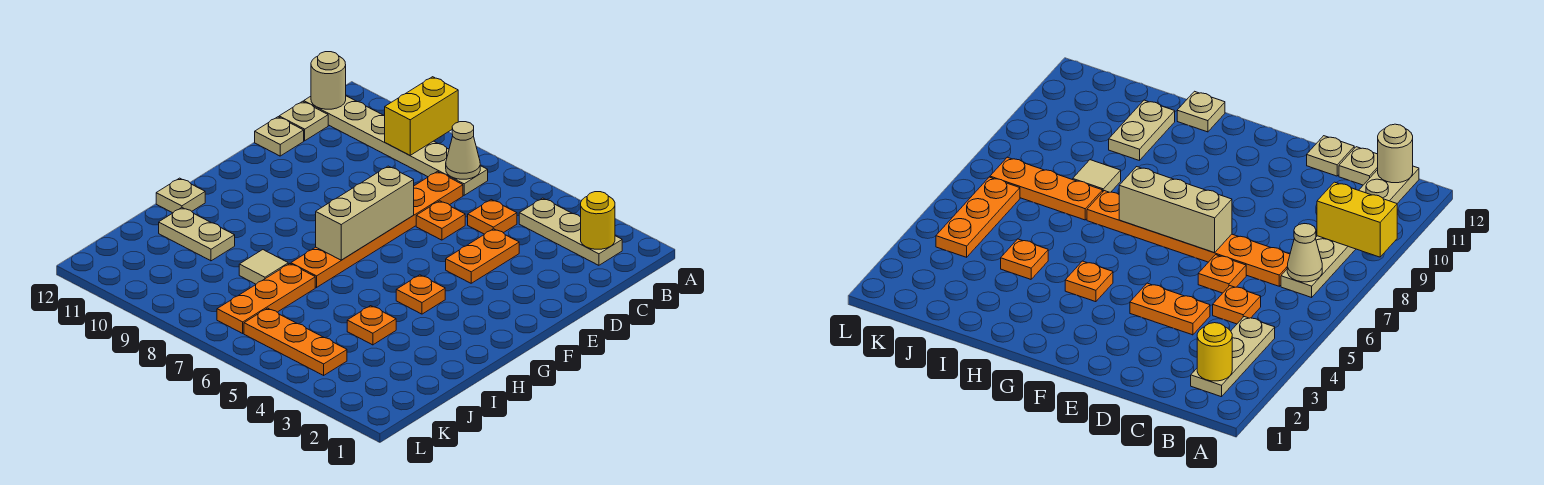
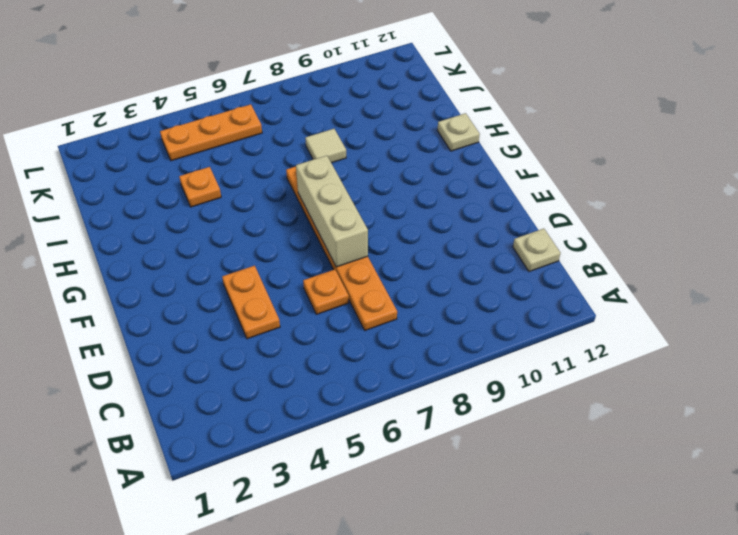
none -> tan 1x3 plate [519,198,622,265]
none -> tan 1x6 plate [304,96,488,195]
none -> orange 1x1 plate [468,200,517,234]

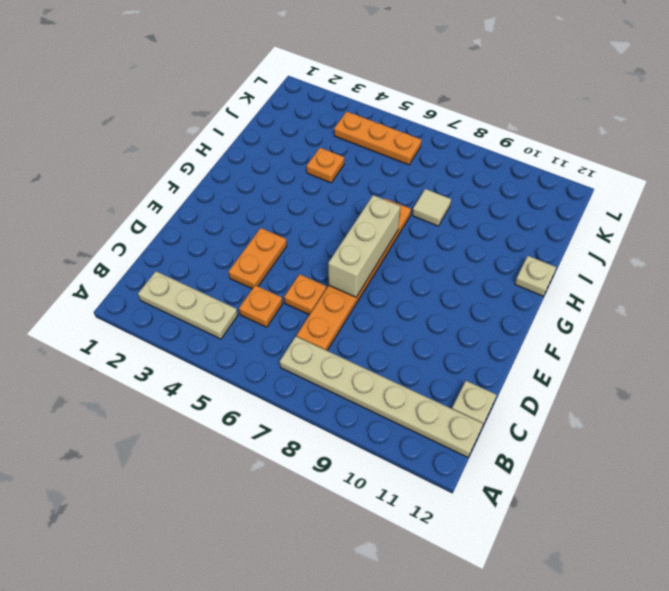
none -> tan 1x1 plate [255,117,304,156]
none -> orange 1x1 plate [396,275,445,314]
none -> orange 1x3 plate [217,264,315,333]

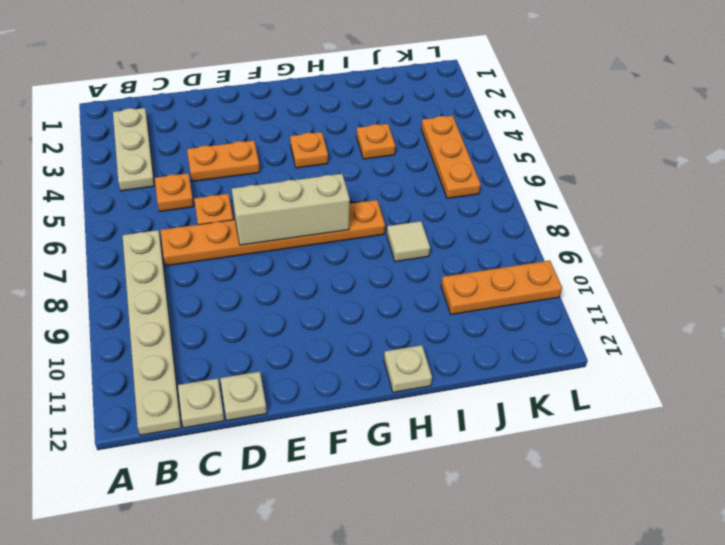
orange 1x3 plate [441,261,562,314] -> orange 1x3 plate moved to [217,264,315,333]
none -> tan 1x2 plate [159,208,235,261]
none -> yellow 1x2 brick [385,77,458,155]
none -> yellow 1x1 round brick [581,192,615,249]

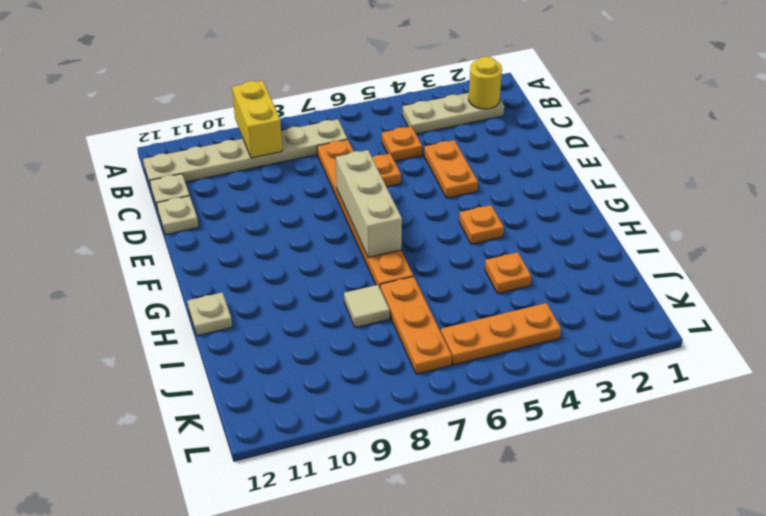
none -> tan 1x2 plate [159,208,235,261]
none -> tan 1x1 cone [446,122,480,179]
none -> tan 1x1 round brick [311,52,346,109]

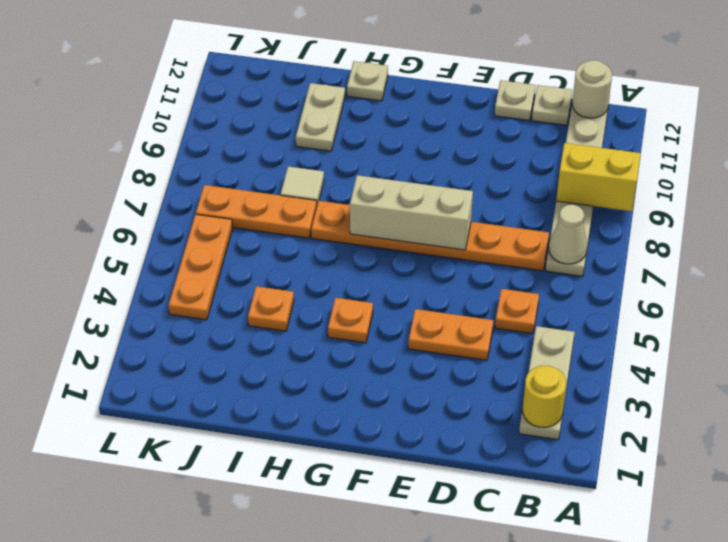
none -> orange 1x1 plate [416,201,465,240]

